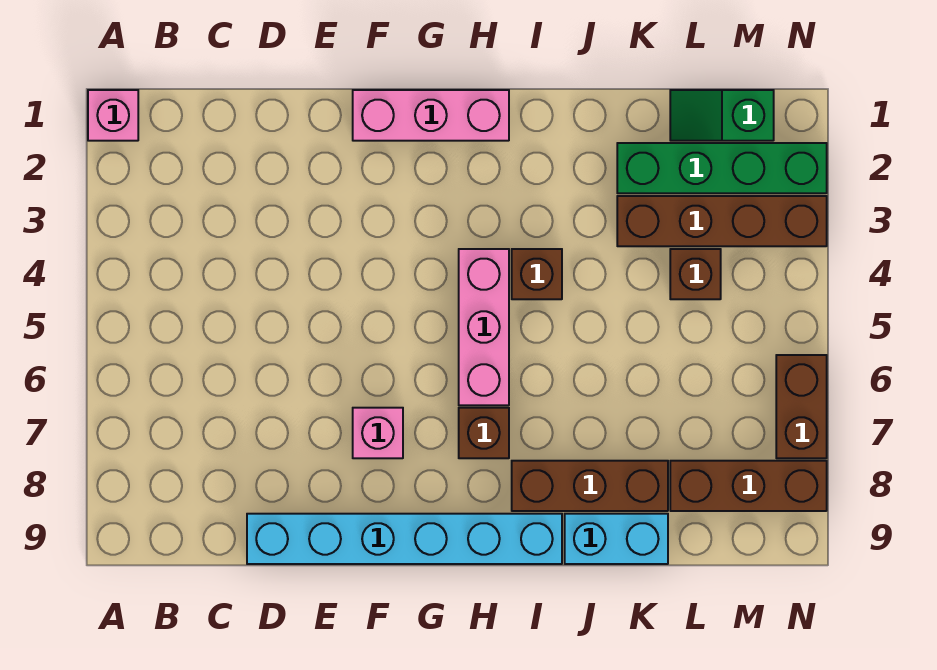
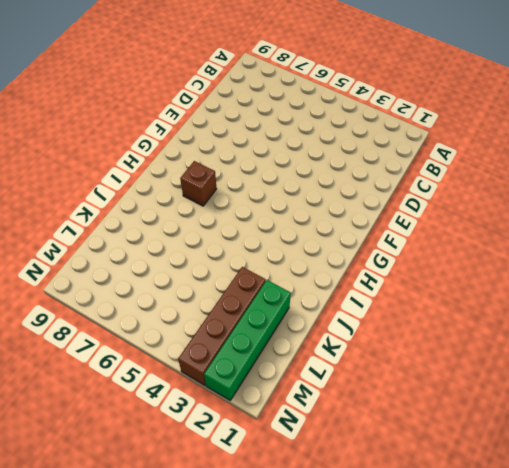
none -> pink 1x1 brick [88,90,138,141]
none -> cyan 1x6 brick [247,514,562,564]
none -> pink 1x3 brick [353,90,509,141]

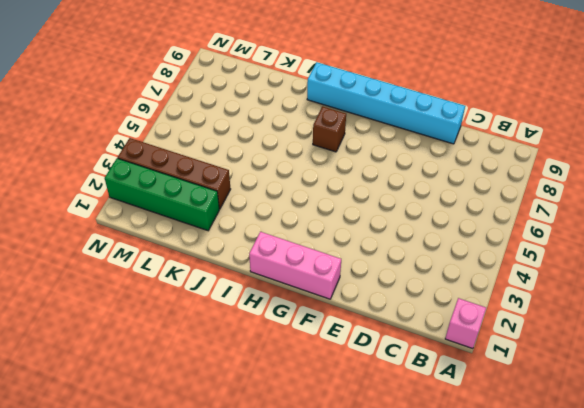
none -> pink 1x1 brick [353,408,403,458]
none -> pink 1x3 brick [459,249,509,405]
none -> brown 1x1 brick [512,249,562,299]

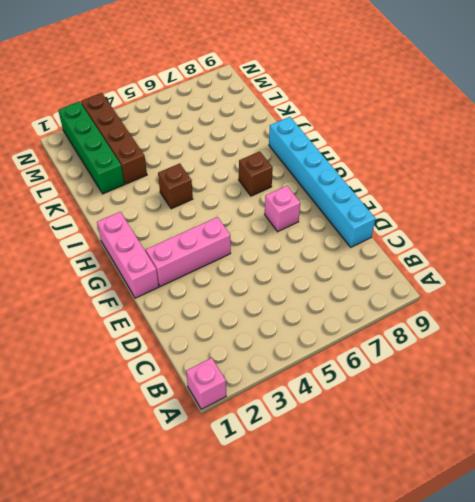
pink 1x3 brick [146,217,231,287] -> pink 1x3 brick moved to [459,249,509,405]
none -> brown 1x3 brick [512,461,668,511]
none -> cyan 1x2 brick [565,514,668,564]
none -> green 1x2 slope [670,90,774,141]

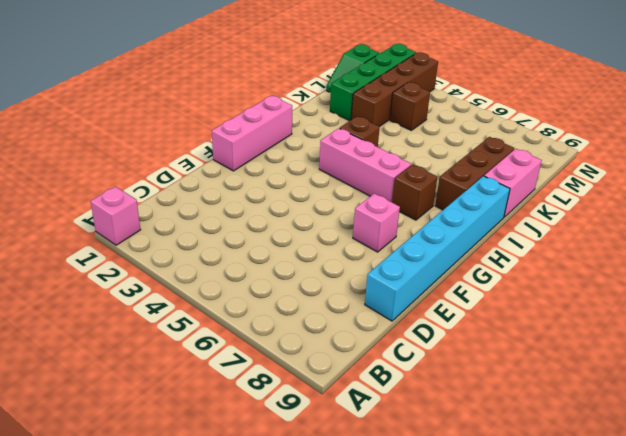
pink 1x2 brick [484,149,542,217] -> cyan 1x2 brick [565,514,668,564]
none -> brown 1x3 brick [670,461,827,511]
none -> brown 1x2 brick [776,355,827,458]

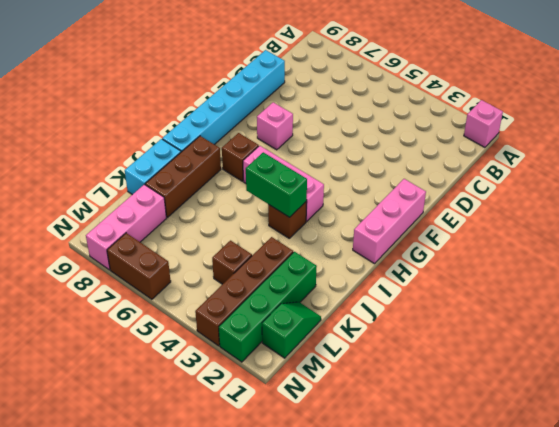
green 1x2 brick [246,152,307,217] -> none
pink 1x3 brick [86,185,166,270] -> brown 1x3 brick [670,461,827,511]

